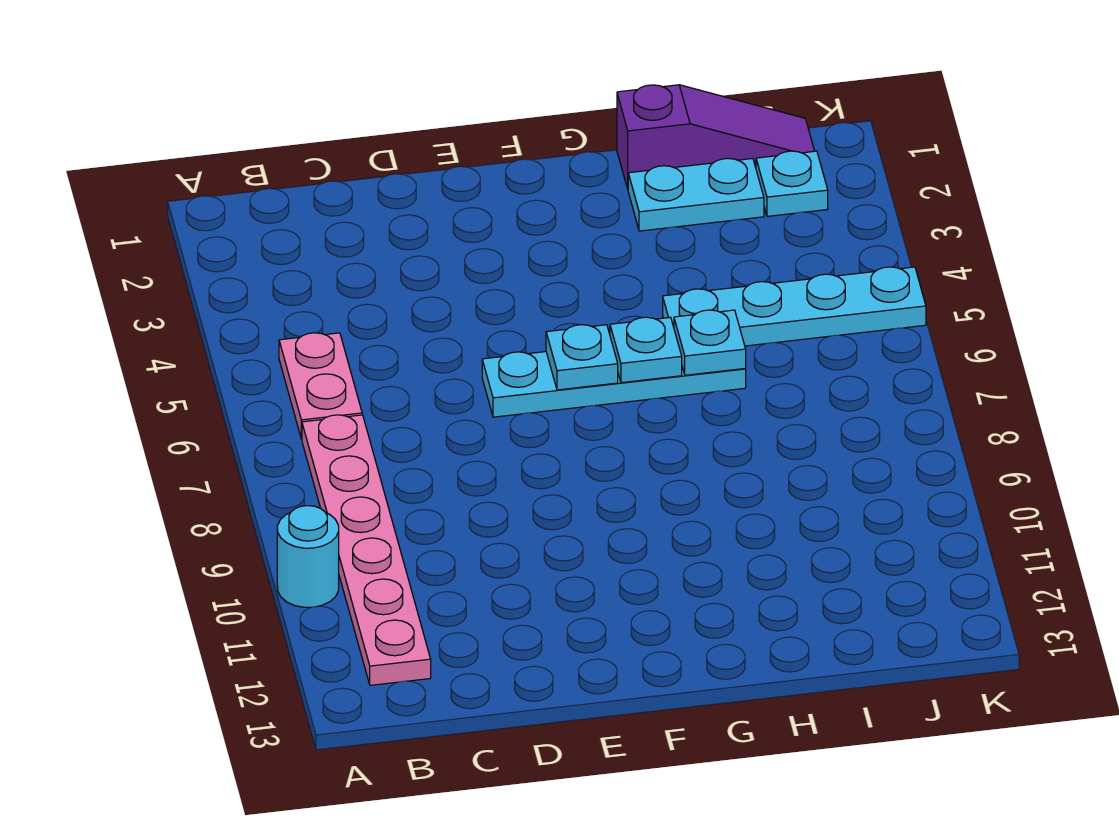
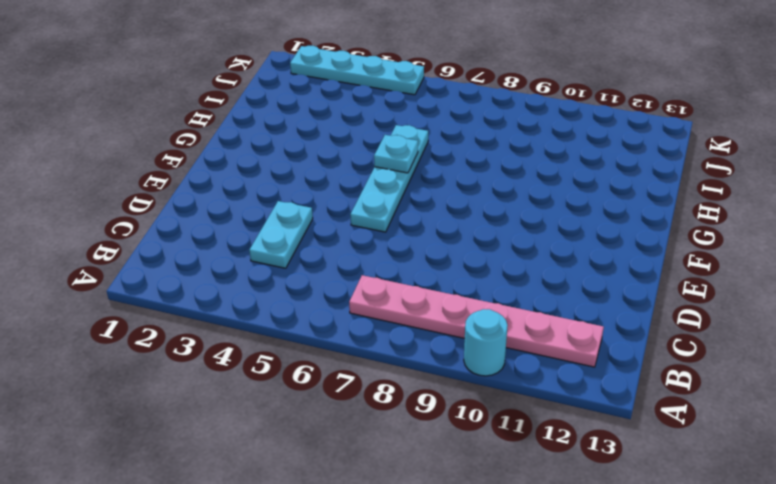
cyan 1x2 plate [249,201,313,268] -> cyan 1x2 plate moved to [628,158,764,231]
cyan 1x4 plate [290,46,424,95] -> cyan 1x4 plate turned to [663,267,926,346]
none -> pink 1x2 plate [279,333,362,439]
none -> purple 1x3 slope [617,85,814,189]

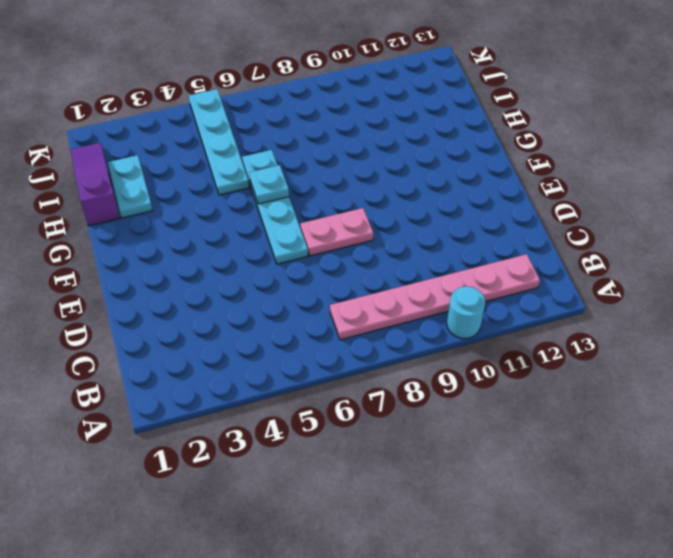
pink 1x2 plate [300,208,373,256] -> pink 1x2 plate moved to [279,333,362,439]
none -> cyan 1x1 plate [756,151,828,216]
none -> cyan 1x1 plate [546,325,618,390]

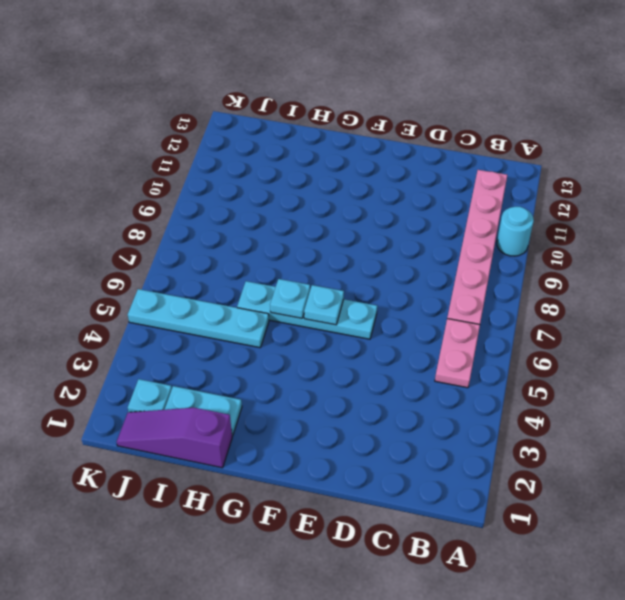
none -> cyan 1x1 plate [674,310,746,375]

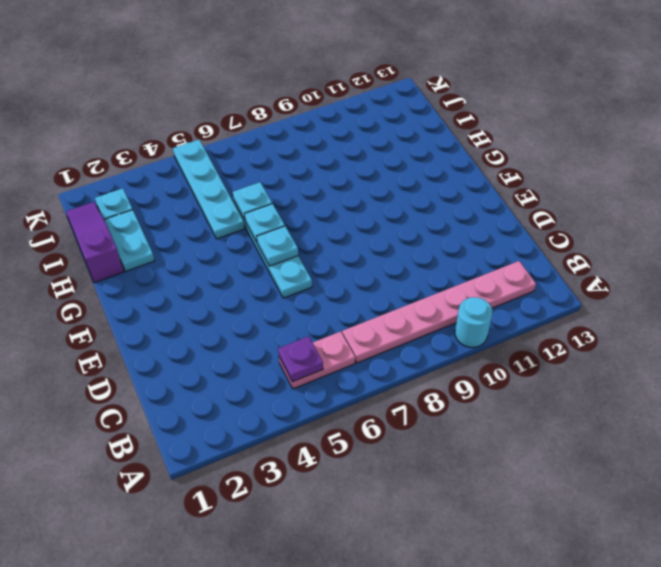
purple 1x1 plate [278,336,323,382] -> none

